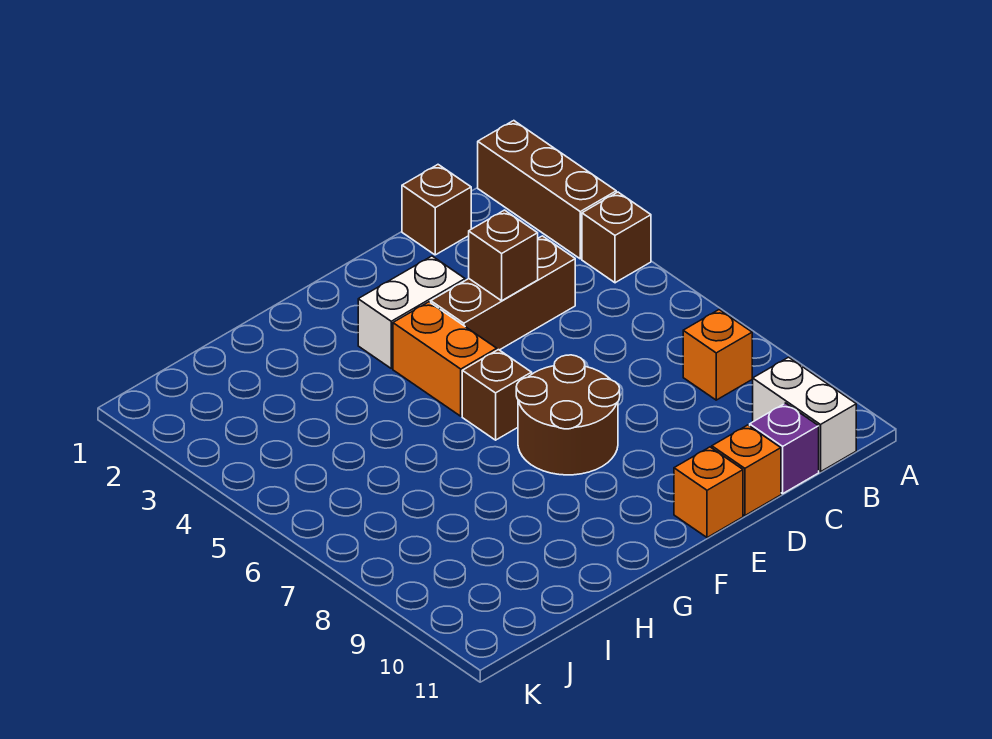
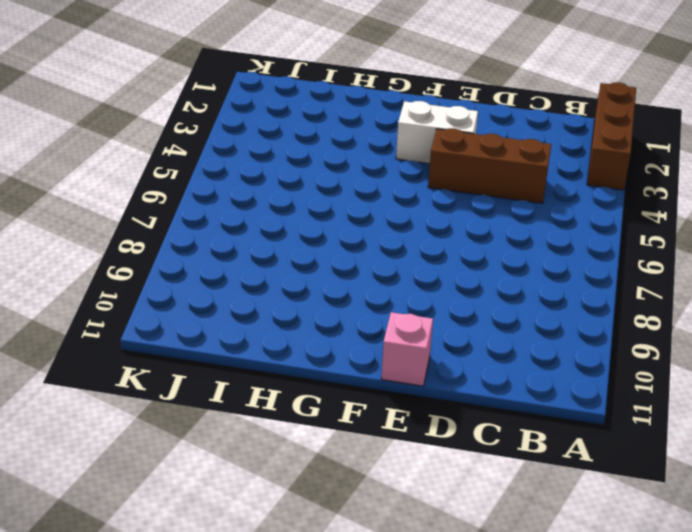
pink 1x1 brick [381,312,433,386] -> orange 1x1 brick [674,447,743,538]
none -> brown 1x1 brick [582,192,651,283]
none -> orange 1x1 brick [683,310,752,400]
none -> white 1x2 brick [753,357,856,472]

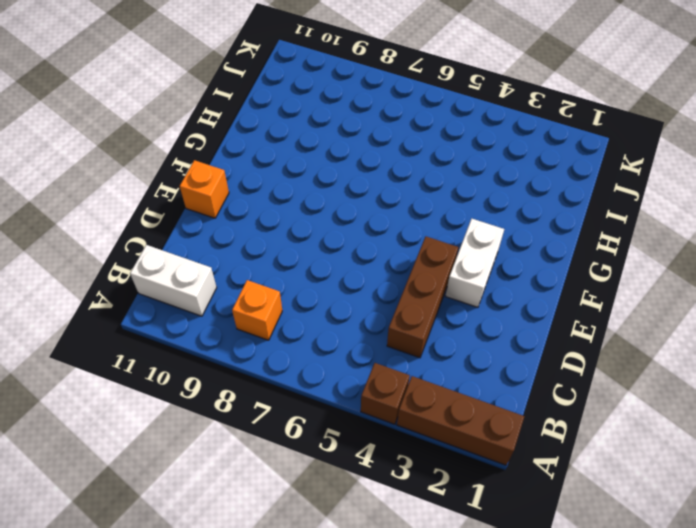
none -> brown 1x1 brick [402,165,471,255]
none -> purple 1x1 brick [750,403,819,494]
none -> orange 1x1 brick [712,425,781,516]

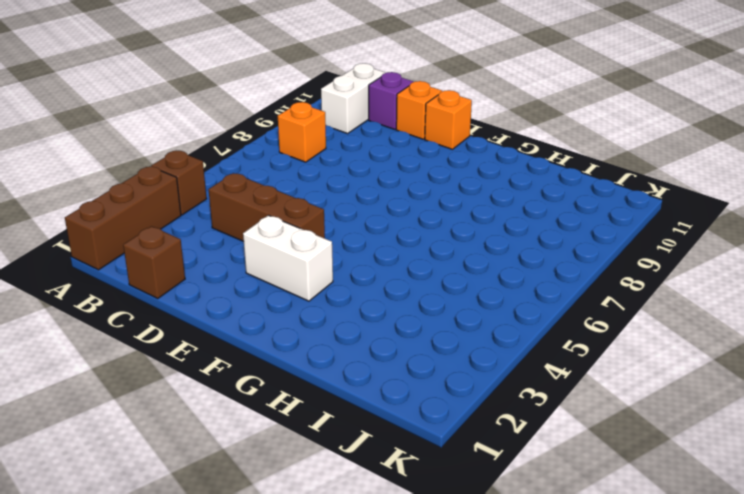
none -> brown 2x2 round brick [516,355,620,475]
none -> orange 1x2 brick [393,302,497,416]
none -> brown 1x1 brick [462,350,532,440]

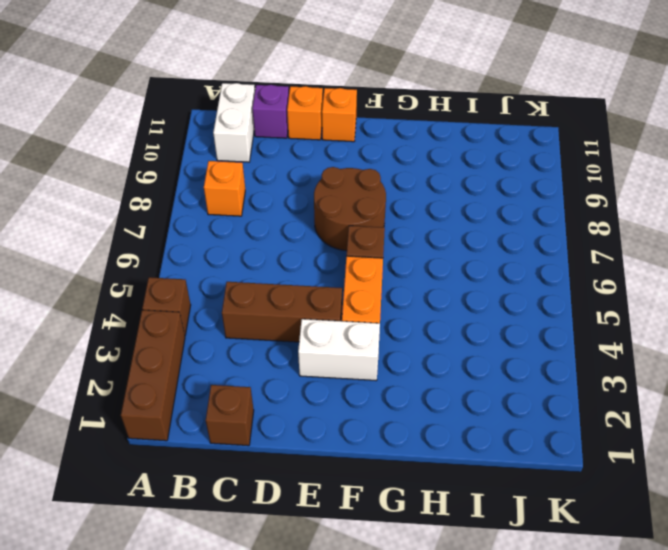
none -> brown 1x1 brick [469,210,538,301]

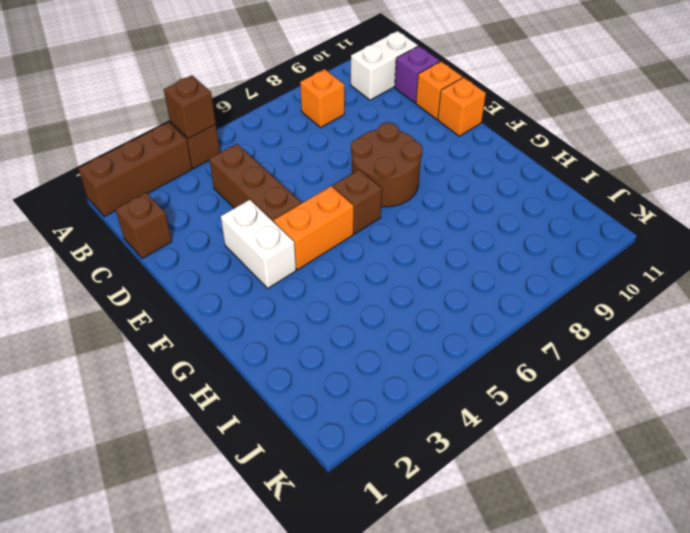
brown 1x1 brick [164,75,216,139] -> brown 1x1 brick moved to [469,210,538,301]

